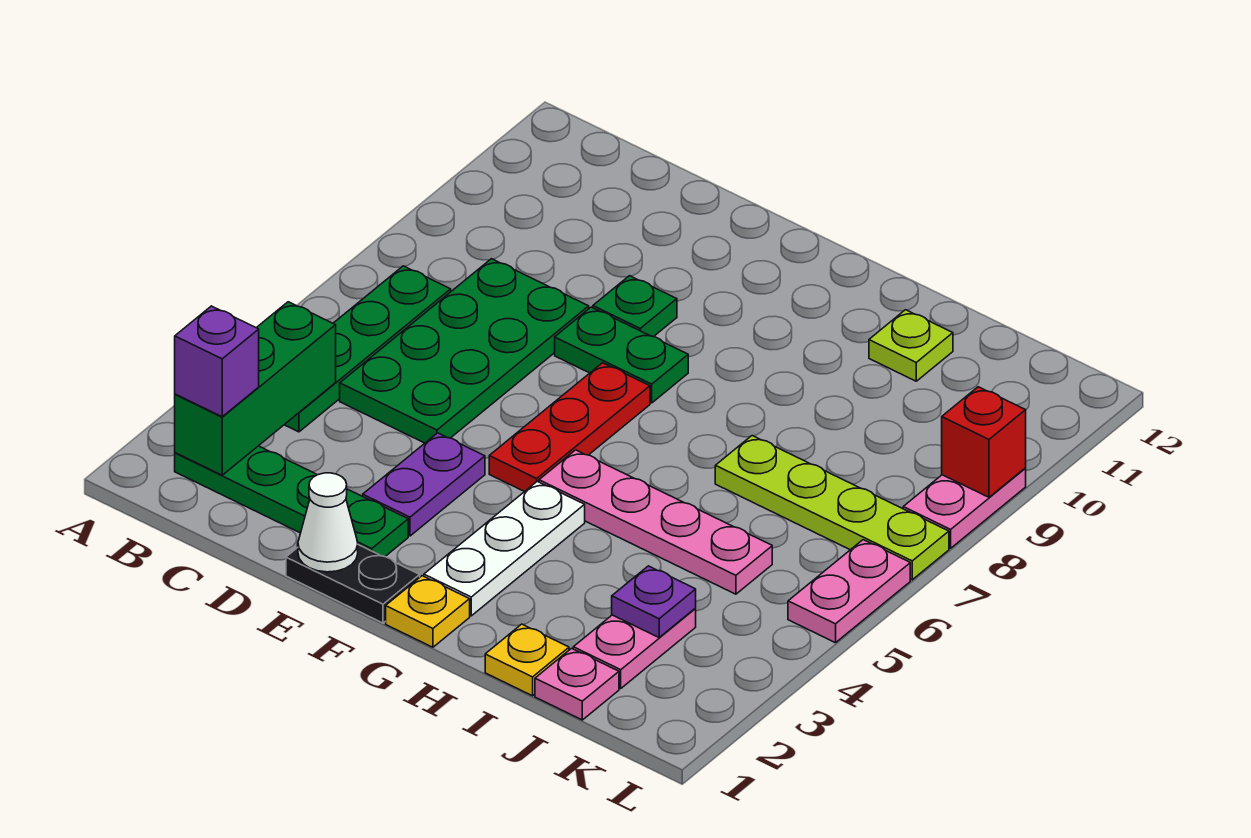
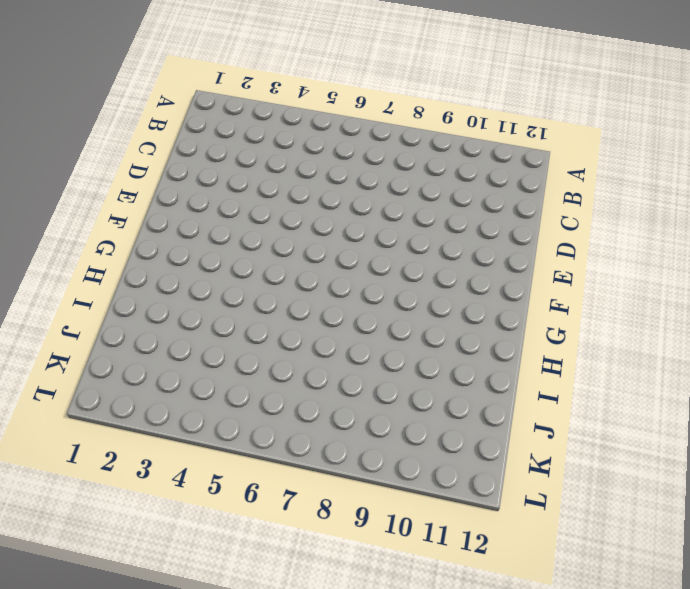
none -> green 1x4 plate [175,446,408,557]
none -> green 1x4 plate [284,266,451,432]
none -> green 2x4 plate [340,259,589,443]

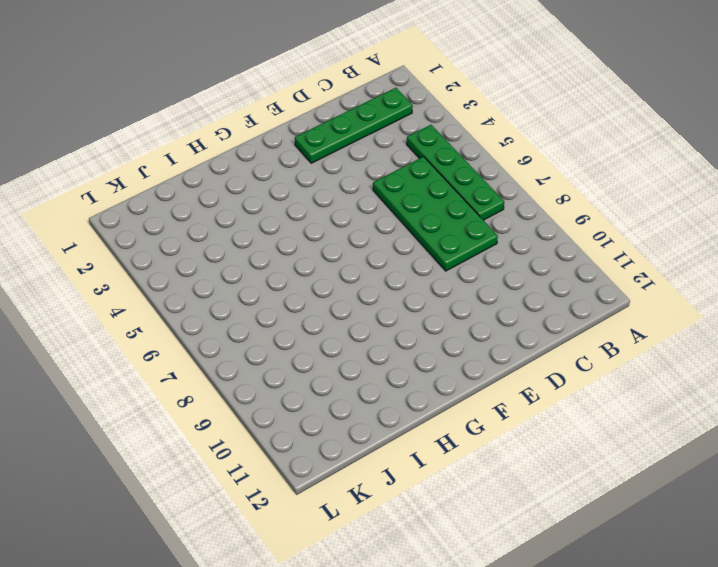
none -> black 1x2 plate [286,545,420,623]
none -> purple 1x2 plate [363,433,485,536]
none -> green 1x2 plate [555,307,688,403]

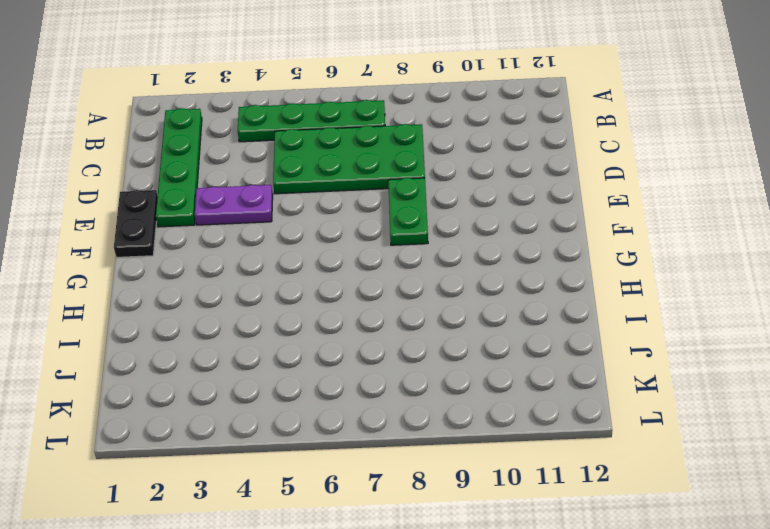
none -> green 1x1 plate [593,276,677,337]
none -> red 1x3 plate [489,363,650,492]
none -> yellow 1x1 plate [386,576,470,647]

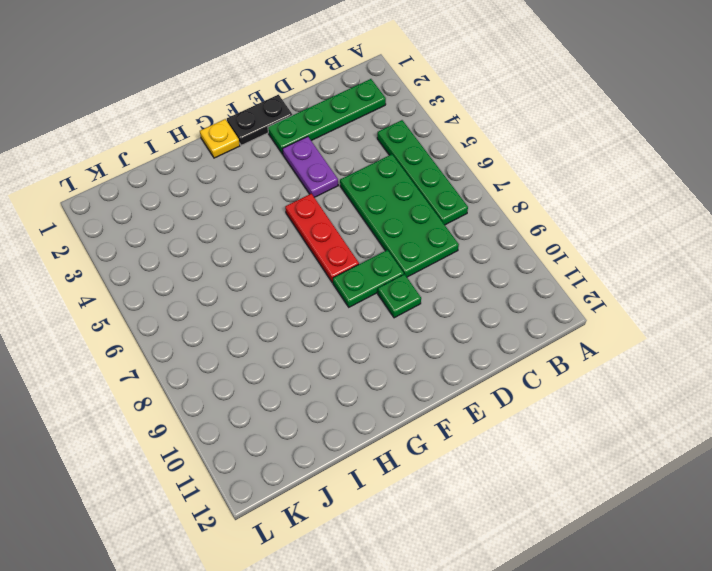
none -> white 1x3 plate [424,481,585,616]
none -> pink 1x4 plate [539,450,772,594]
none -> yellow 1x1 plate [485,624,569,696]

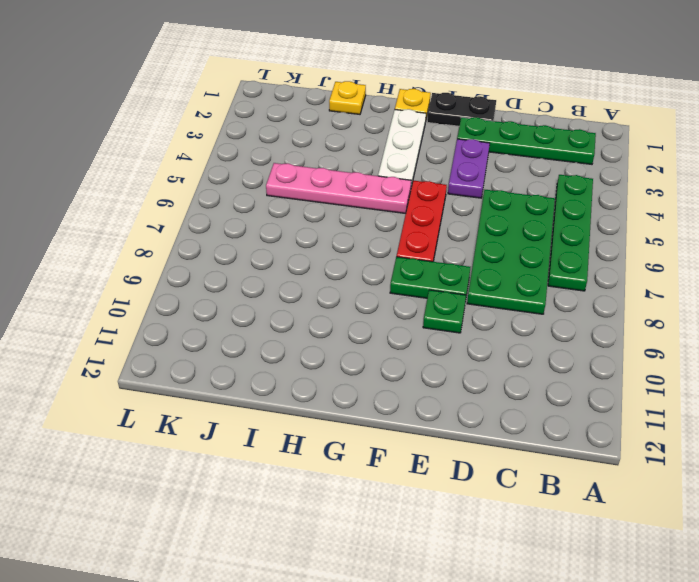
none -> lime 1x4 plate [715,436,949,580]
none -> lime 1x1 plate [869,310,953,381]
none -> pink 1x1 plate [535,648,619,720]

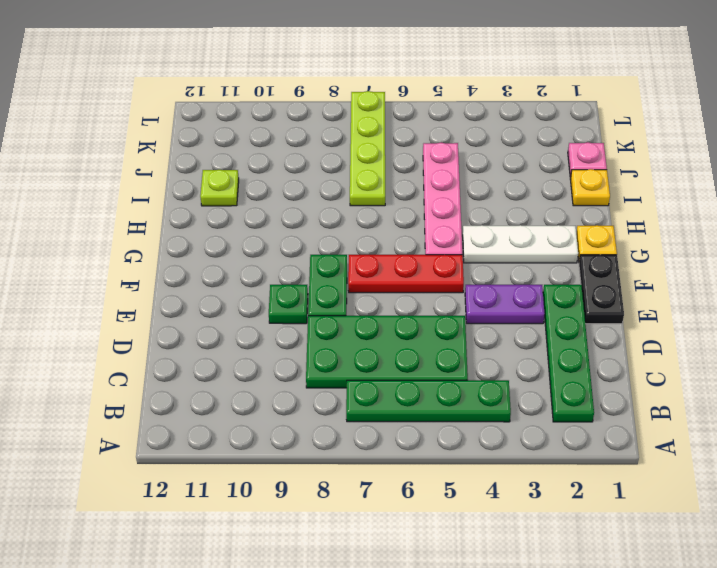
none -> pink 1x2 plate [573,609,696,688]
none -> pink 1x2 plate [788,540,910,643]
none -> pink 1x2 plate [903,469,1026,548]

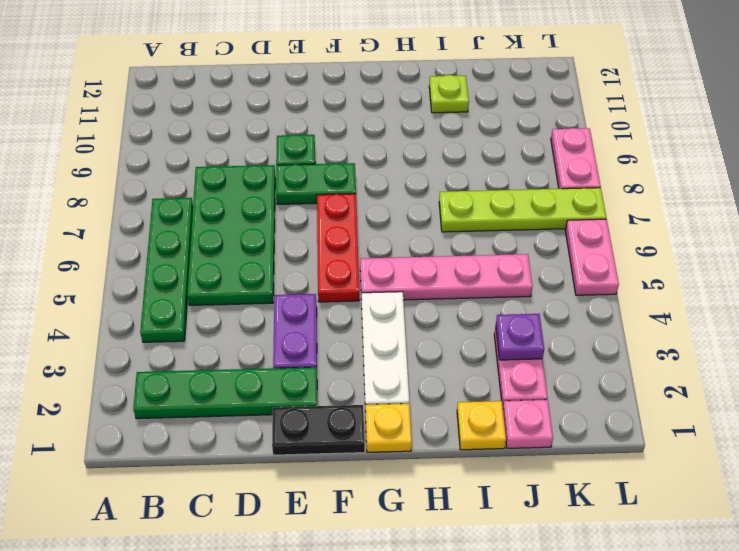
none -> green 1x3 brick [175,302,336,475]
none -> white 1x1 cone [298,473,358,572]
none -> red 1x1 brick [942,387,1026,497]

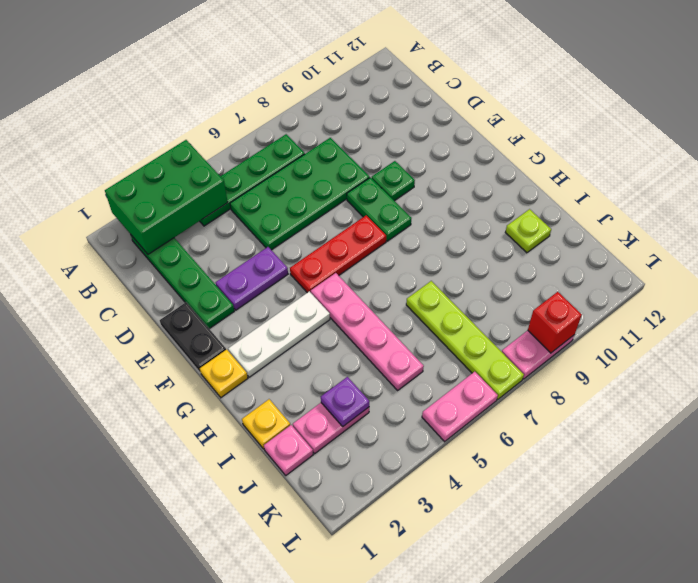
green 2x3 brick [105,140,228,254] -> green 1x3 brick [175,302,336,475]
none -> white 1x1 cone [298,473,358,572]
none -> purple 1x1 brick [175,306,259,417]

